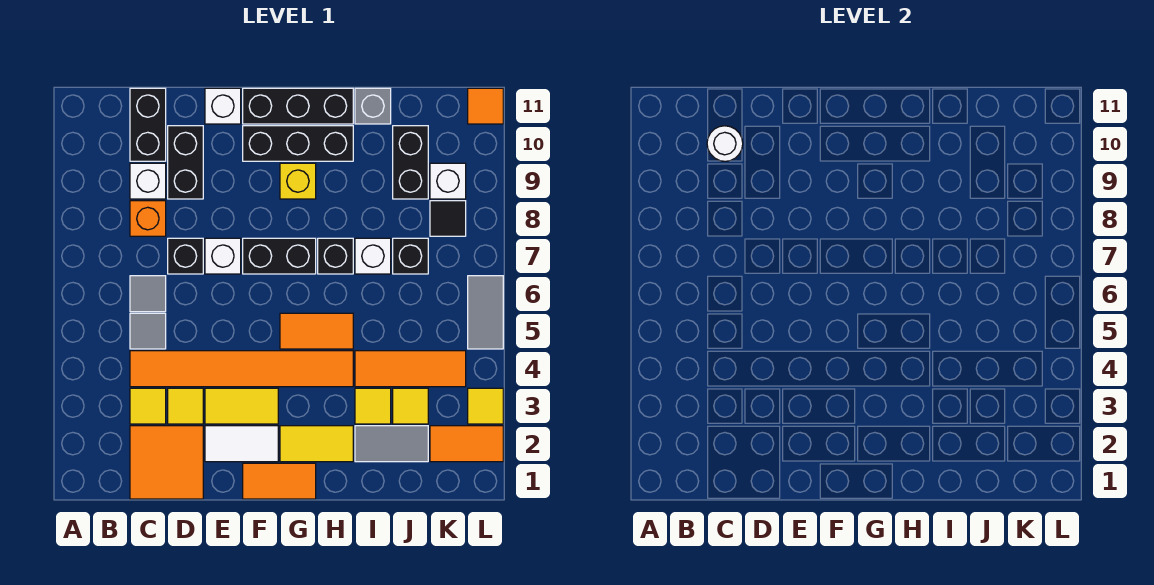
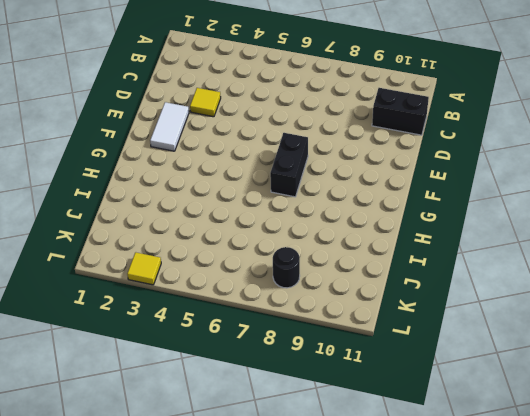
black 1x1 round brick [273,247,300,288] -> black 1x1 tile [430,201,466,236]
none -> orange 2x2 tile [130,426,203,499]
none -> yellow 1x1 tile [130,388,166,424]
none -> orange 1x6 tile [130,351,353,387]
none -> grey 1x1 tile [130,313,166,349]

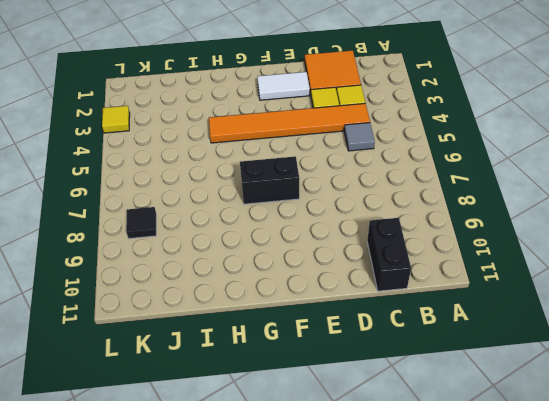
none -> grey 1x1 tile [130,276,166,312]
none -> orange 1x1 brick [130,201,166,236]
none -> white 1x1 brick [130,163,166,199]
none -> black 1x1 brick [168,238,203,274]

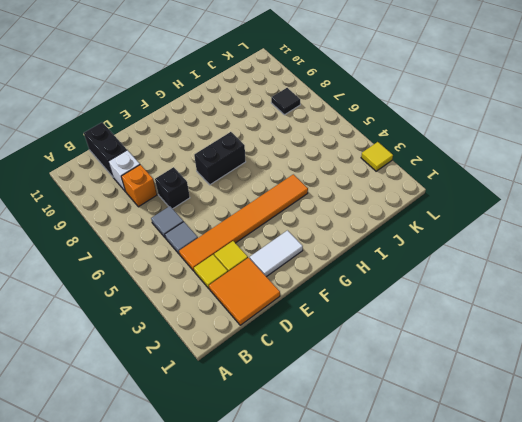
none -> black 1x2 brick [168,126,203,199]
none -> yellow 1x2 tile [205,388,278,424]
none -> white 1x1 brick [205,238,241,274]
none -> white 1x1 brick [205,88,241,124]

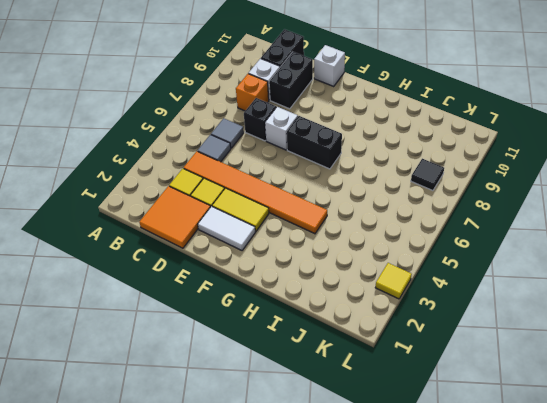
none -> orange 1x2 tile [243,463,316,499]
none -> black 1x3 brick [243,126,353,161]
none -> black 1x3 brick [243,88,353,124]
none -> yellow 1x2 tile [280,426,353,462]

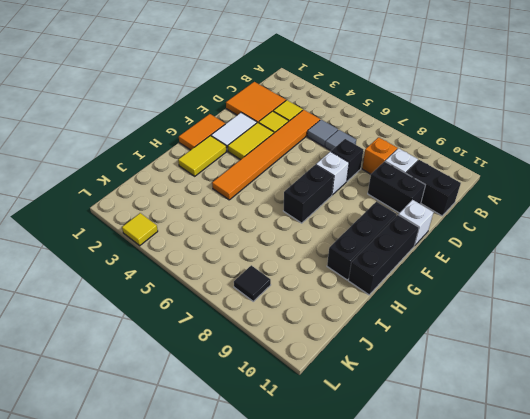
none -> orange 1x2 tile [280,313,353,349]
none -> yellow 1x1 brick [280,163,316,199]
none -> black 1x1 brick [318,238,353,274]
none -> grey 1x2 tile [355,426,428,462]

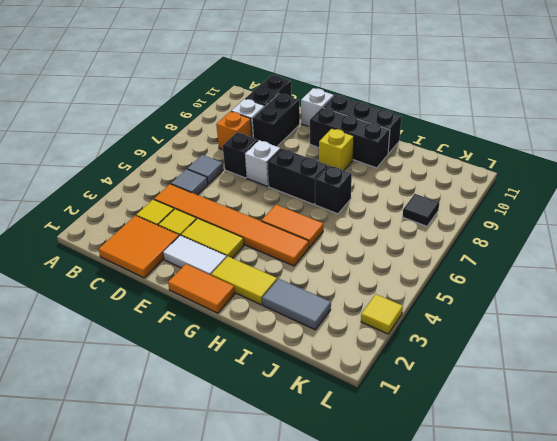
none -> yellow 1x1 tile [355,388,391,424]
none -> orange 1x3 tile [355,351,466,387]
none -> white 1x1 brick [355,238,391,274]
none -> grey 1x1 brick [355,88,391,124]

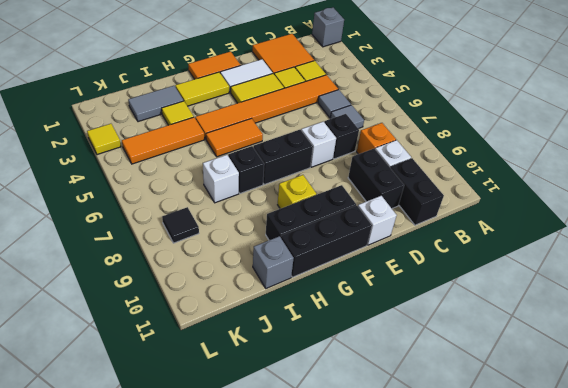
grey 1x1 brick [312,8,344,47] -> none
none -> yellow 1x1 tile [393,388,428,424]
none -> black 1x1 brick [393,238,428,274]
none -> black 1x2 brick [393,126,428,199]
none -> orange 1x2 tile [430,426,503,462]

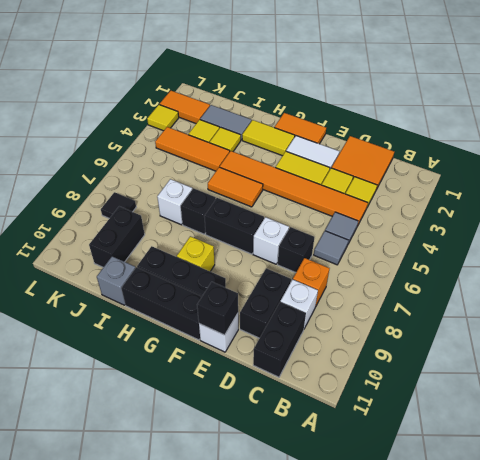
black 1x1 brick [197,282,238,335] -> black 1x1 brick moved to [393,238,428,274]
none -> white 1x1 brick [430,163,466,199]
none -> grey 1x2 tile [468,276,503,349]
none -> orange 1x1 tile [468,88,503,124]
none -> white 1x1 round brick [707,126,743,161]

